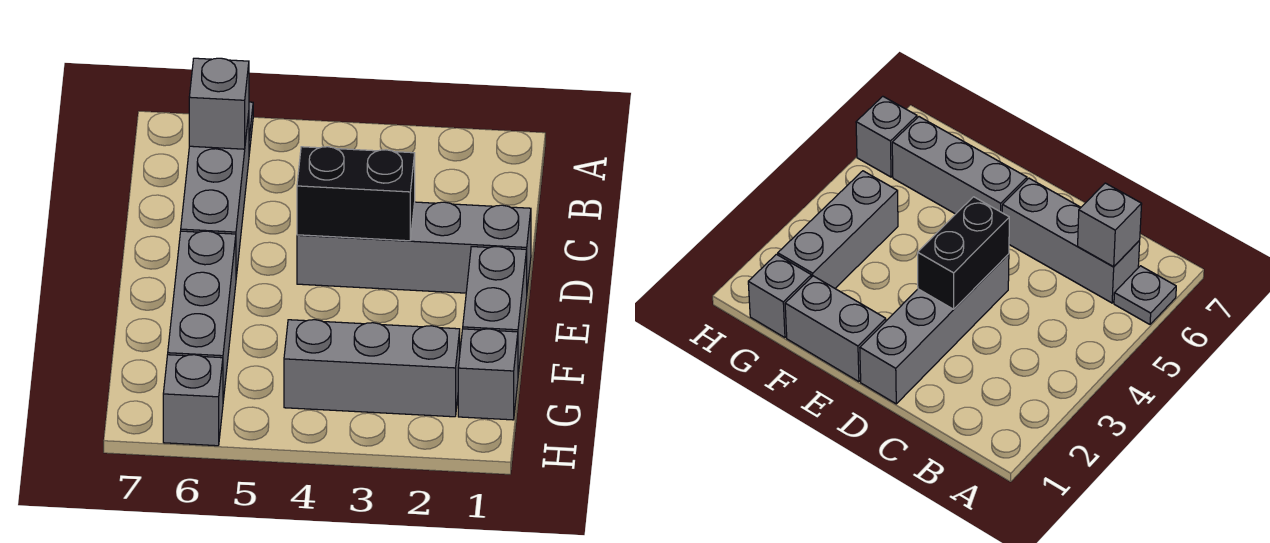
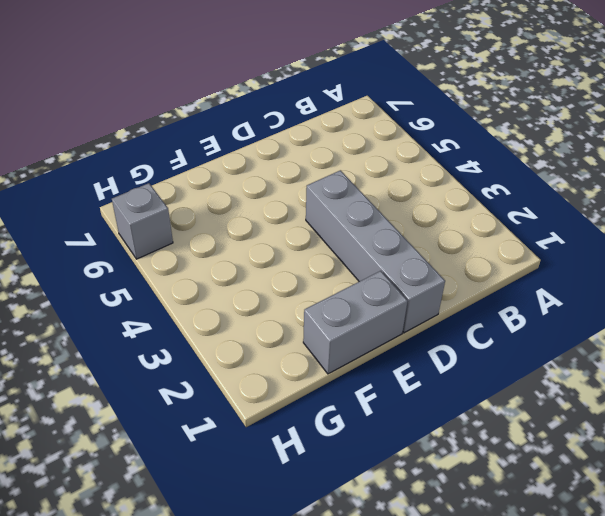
none -> grey 1x1 plate [1114,266,1176,324]
none -> grey 1x3 brick [181,114,249,277]

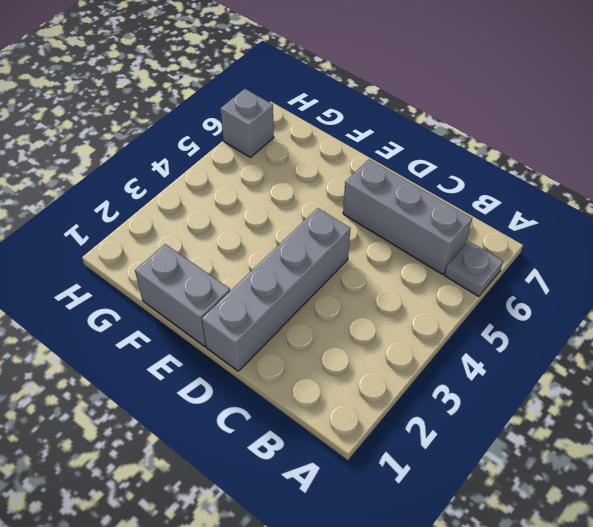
none -> grey 1x3 brick [168,231,236,400]
none -> grey 1x1 brick [458,329,518,420]

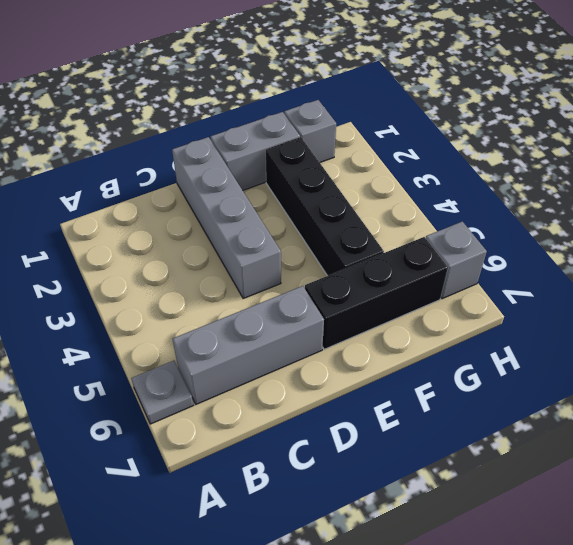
black 1x3 brick [305,237,448,349] -> grey 1x3 brick [168,231,236,400]
black 1x4 brick [266,137,384,276] -> none
none -> grey 1x3 brick [284,320,460,417]
none -> grey 1x1 brick [189,58,249,149]

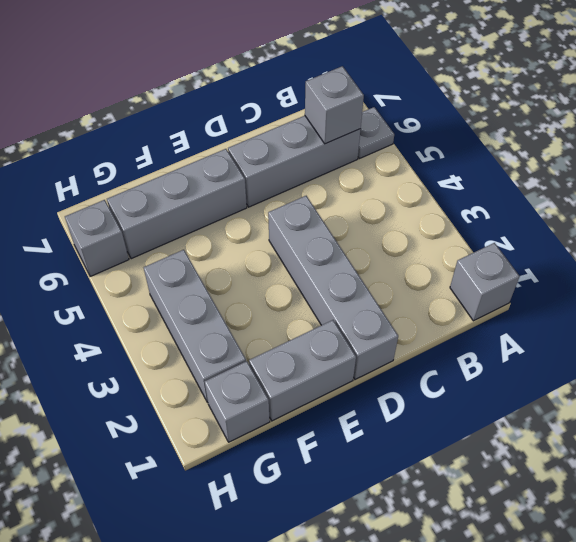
grey 1x1 brick [450,243,520,321] -> none
none -> black 1x2 brick [297,147,415,241]

